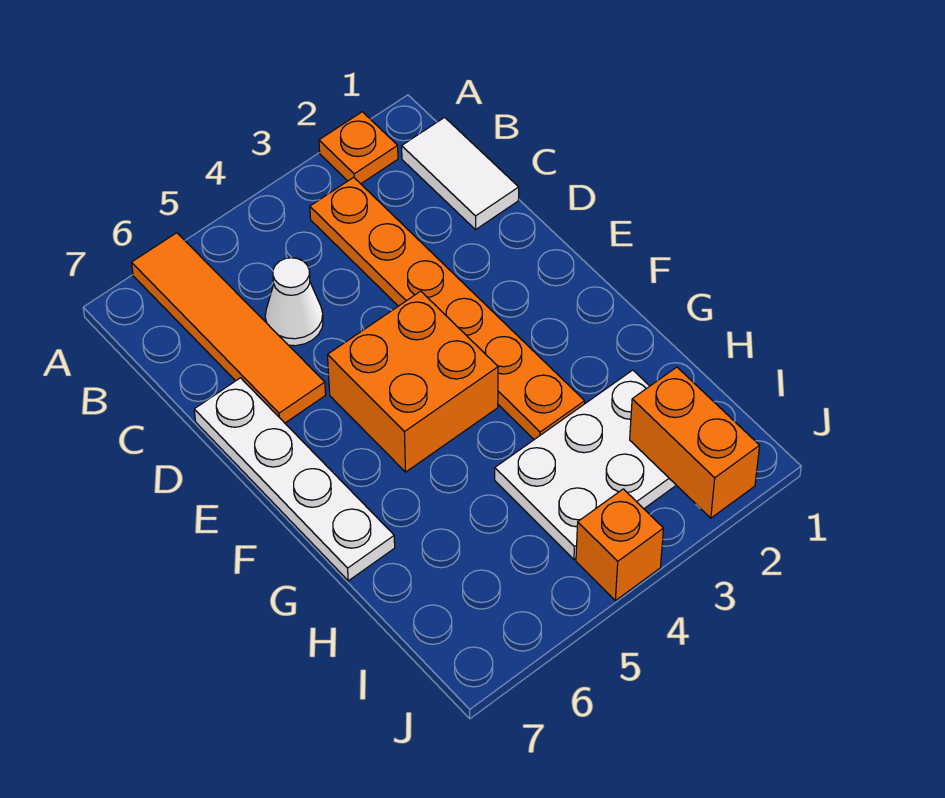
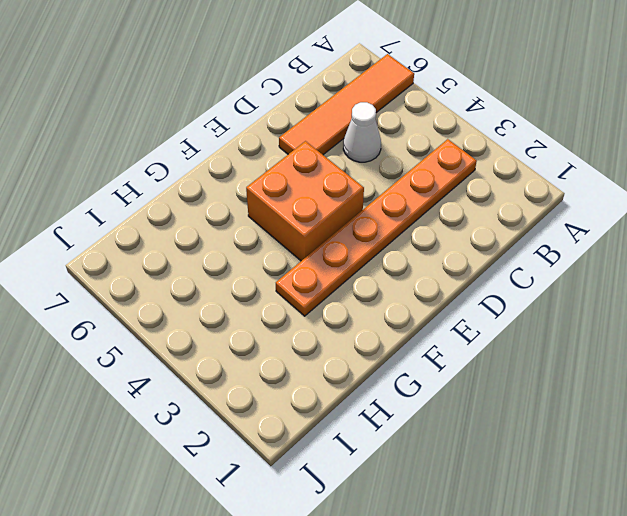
none -> orange 1x1 plate [319,112,398,184]
none -> white 1x2 tile [402,117,519,230]

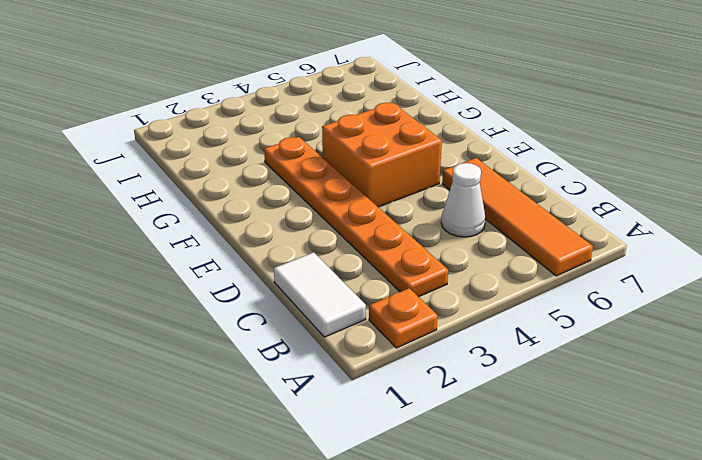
none -> white 1x4 plate [194,378,395,581]
none -> white 2x3 plate [495,370,676,559]

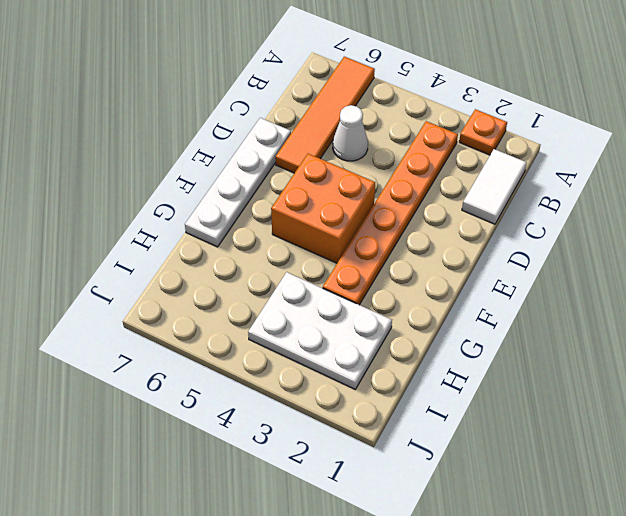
none -> orange 1x1 brick [576,489,664,601]
none -> orange 1x2 brick [630,367,760,518]

